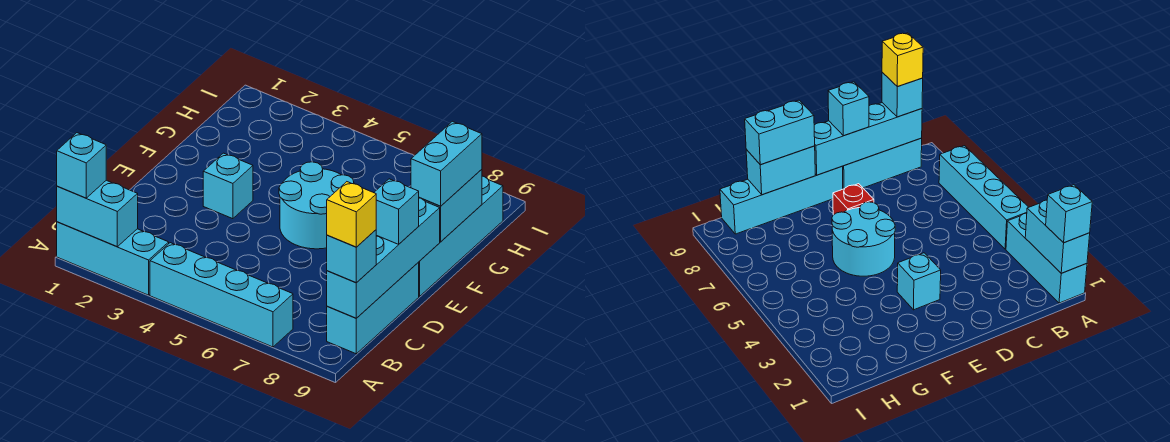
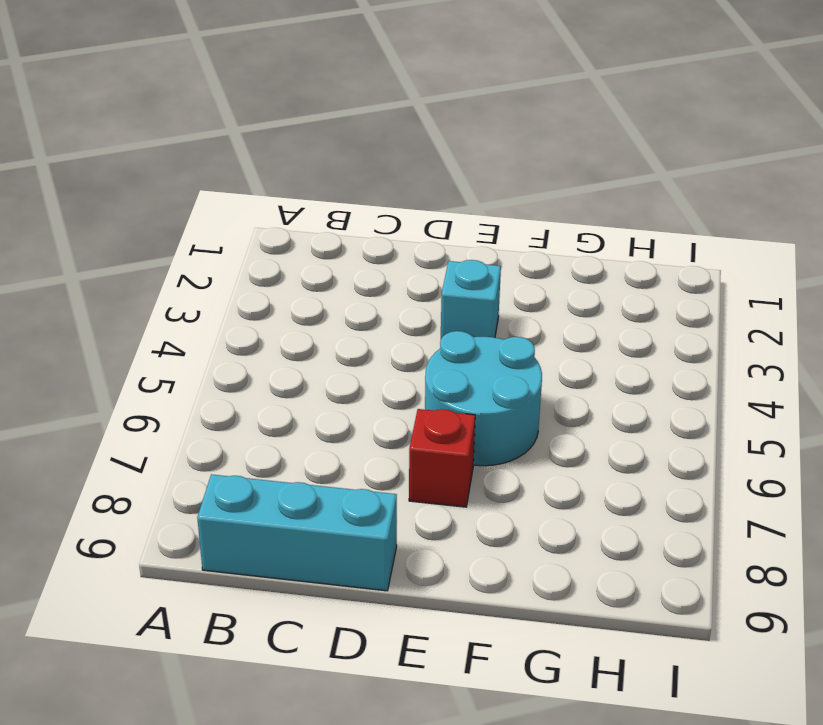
none -> cyan 1x3 brick [57,222,169,295]
none -> cyan 1x4 brick [150,243,293,347]
none -> cyan 1x4 brick [418,176,503,296]

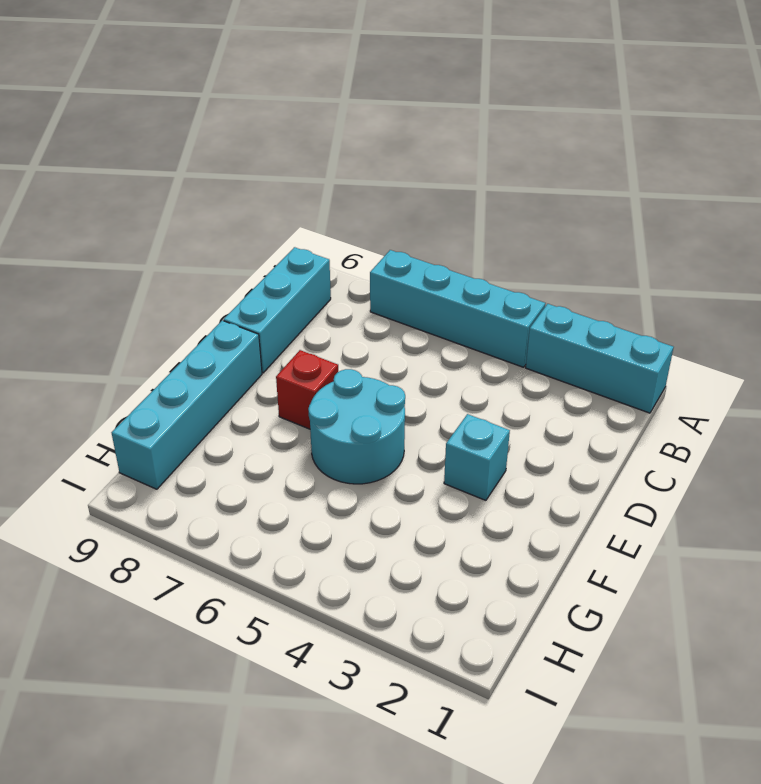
none -> cyan 1x2 brick [57,180,138,247]
none -> cyan 1x4 brick [327,198,440,318]
none -> cyan 1x2 brick [421,169,482,242]

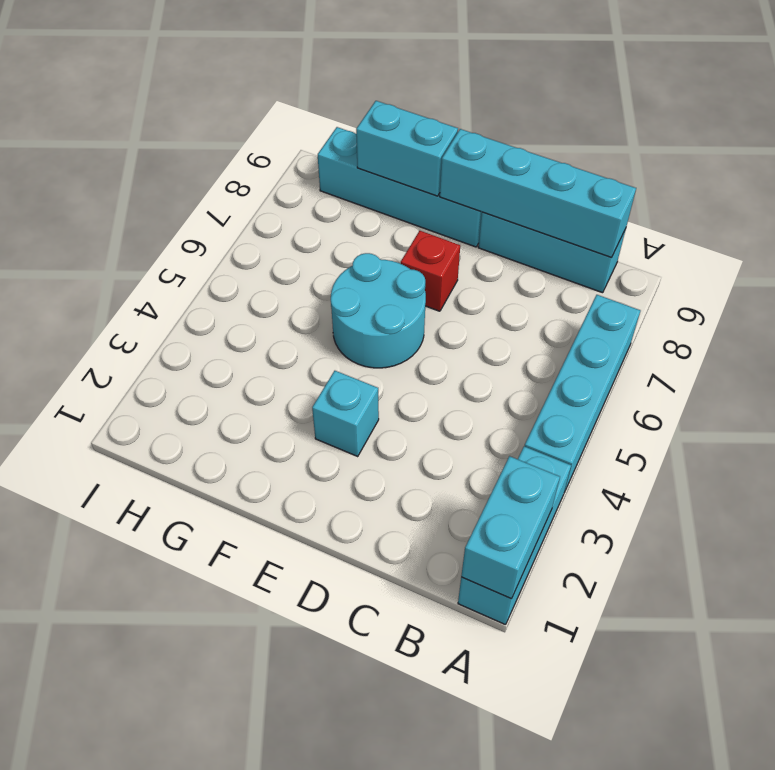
none -> cyan 1x1 brick [57,133,106,198]
none -> cyan 1x1 brick [327,230,376,283]
none -> cyan 1x1 brick [374,179,419,244]

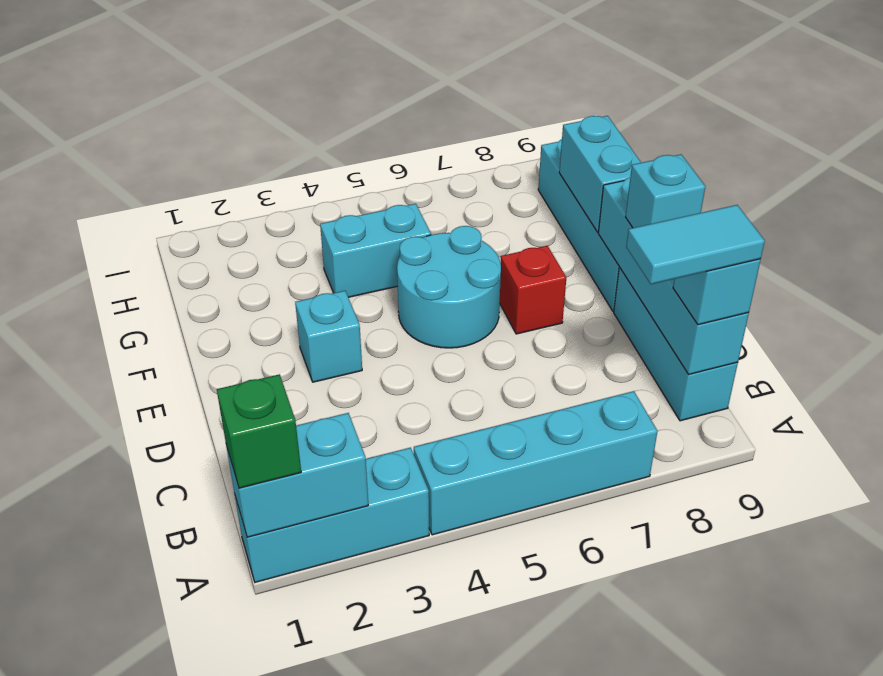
green 1x1 brick [217,374,301,488] -> cyan 1x1 brick [57,133,106,198]
cyan 1x2 tile [626,205,765,284] -> yellow 1x1 brick [327,182,376,247]
cyan 1x2 brick [320,204,431,297] -> cyan 1x2 brick turned to [411,121,482,206]

